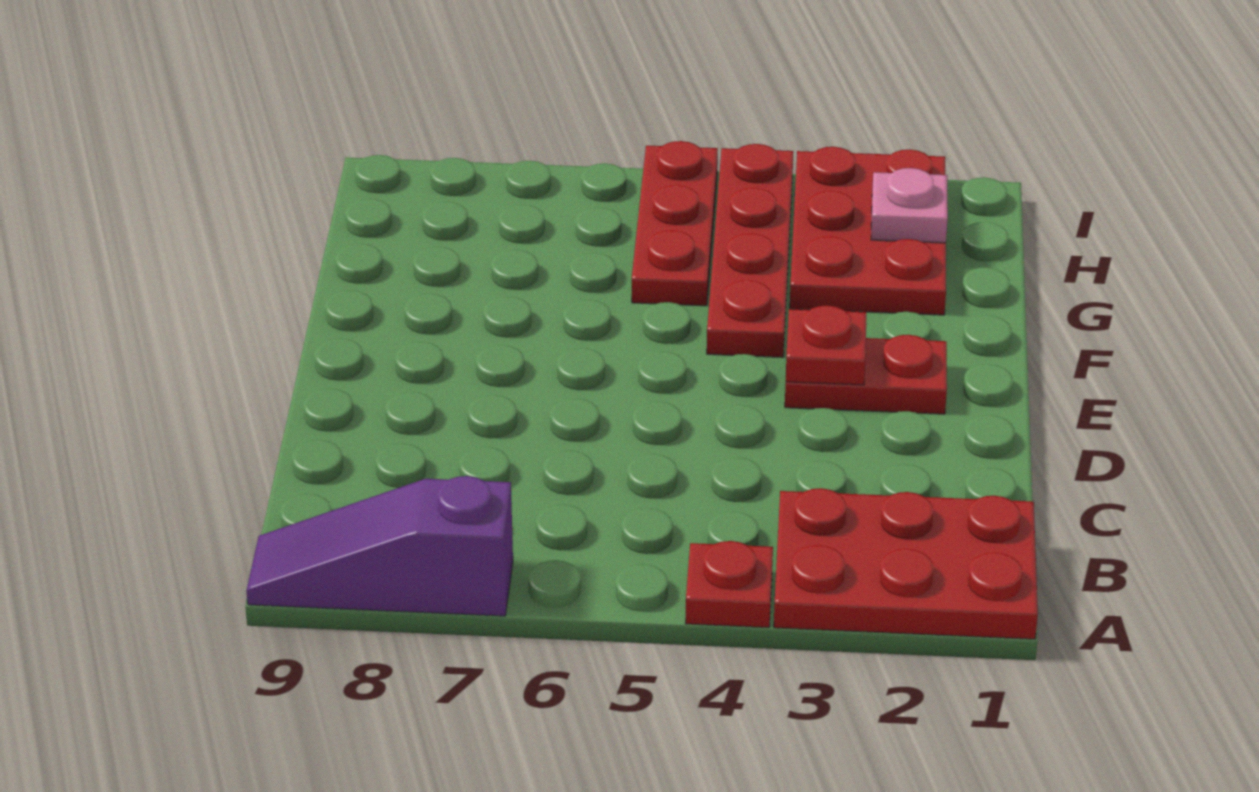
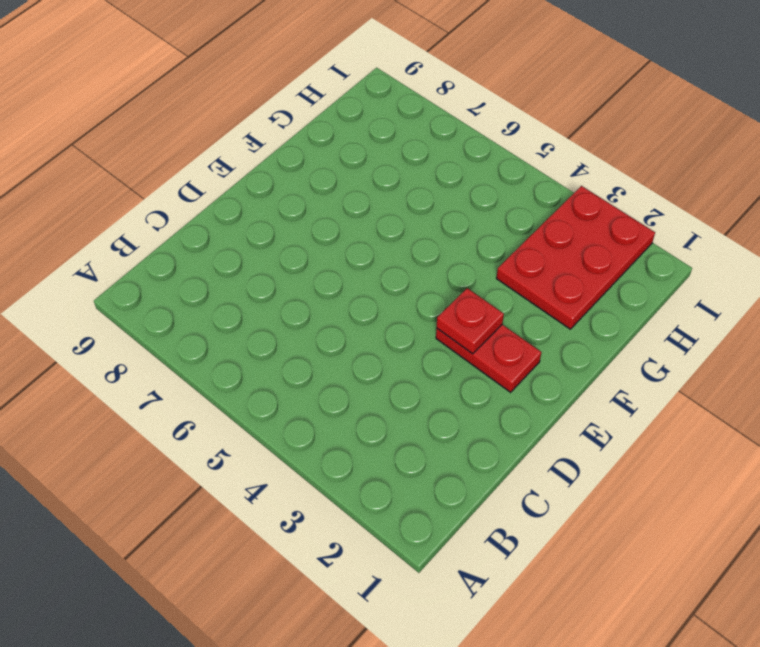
none -> red 2x3 plate [774,488,1038,639]
none -> red 1x1 plate [685,541,773,628]

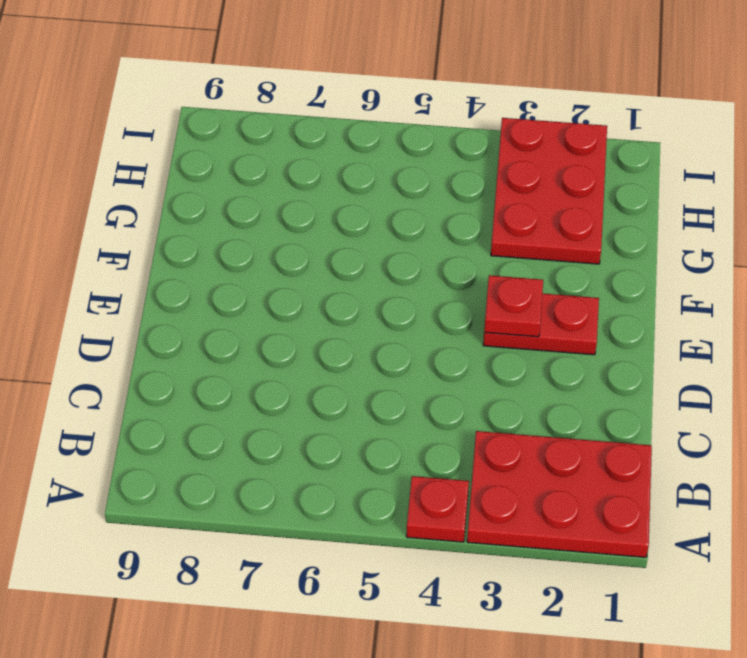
none -> purple 1x3 slope [246,476,513,616]
none -> red 1x4 plate [707,144,793,357]

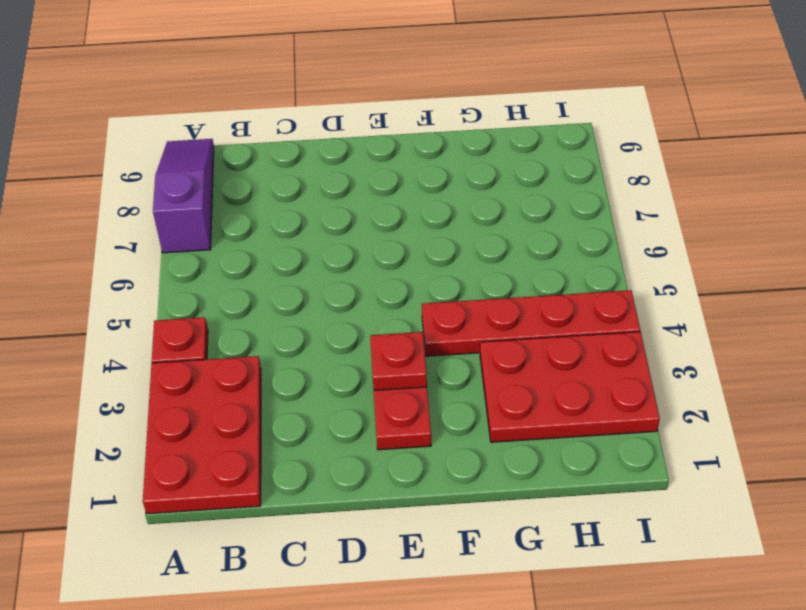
none -> red 1x3 plate [632,141,718,306]
none -> pink 1x1 plate [871,168,948,243]

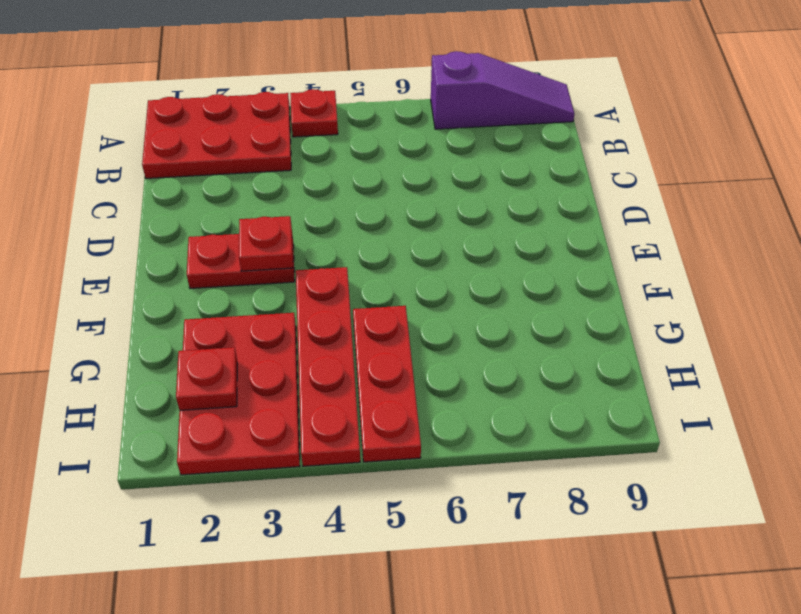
red 1x1 plate [176,347,237,410] -> pink 1x1 plate [871,168,948,243]

